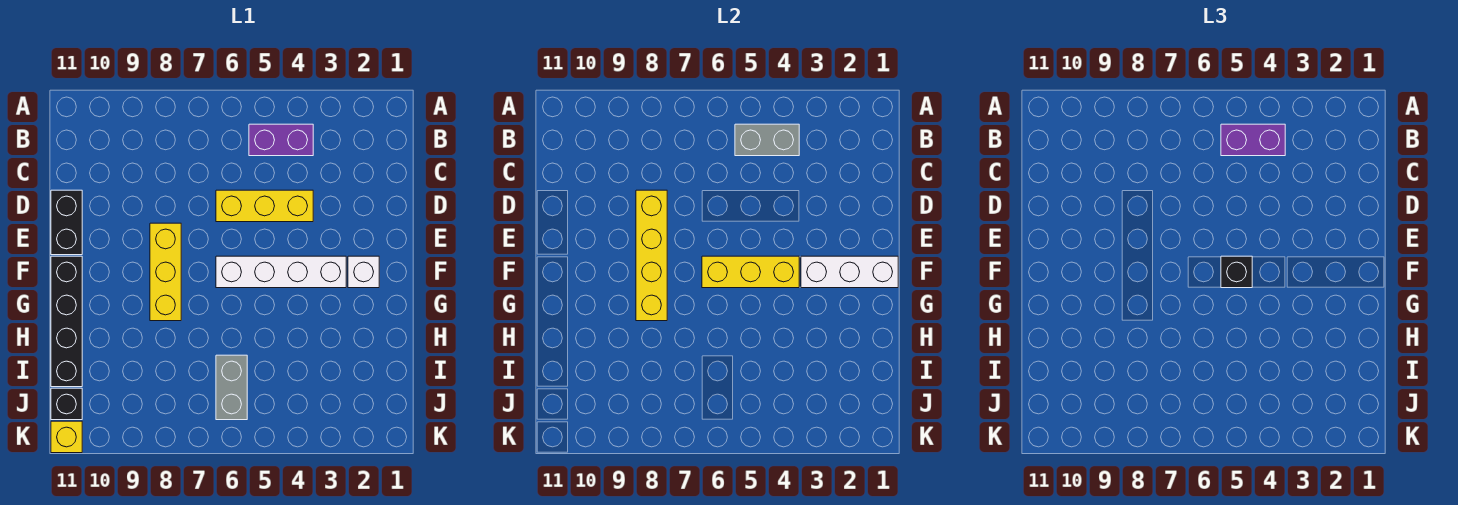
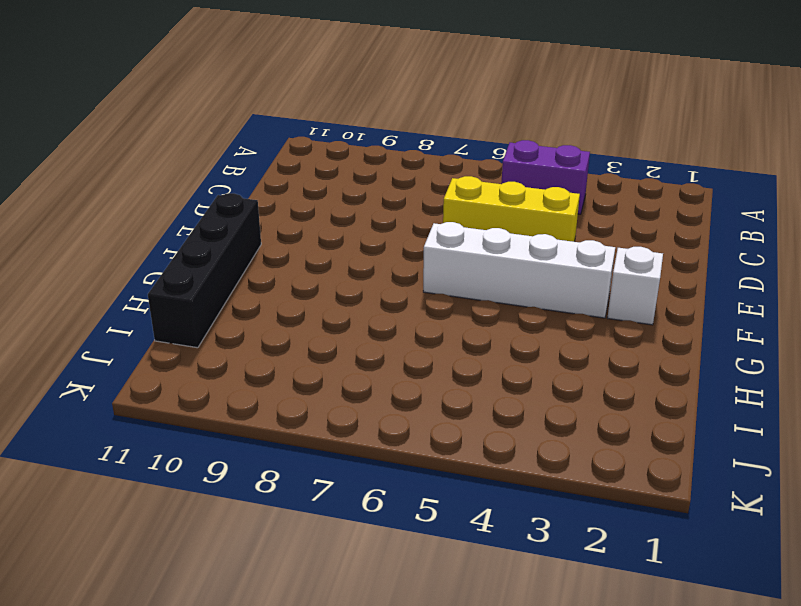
none -> black 1x2 brick [51,190,82,255]
none -> yellow 1x3 brick [150,223,181,321]
none -> grey 1x2 brick [216,355,247,420]

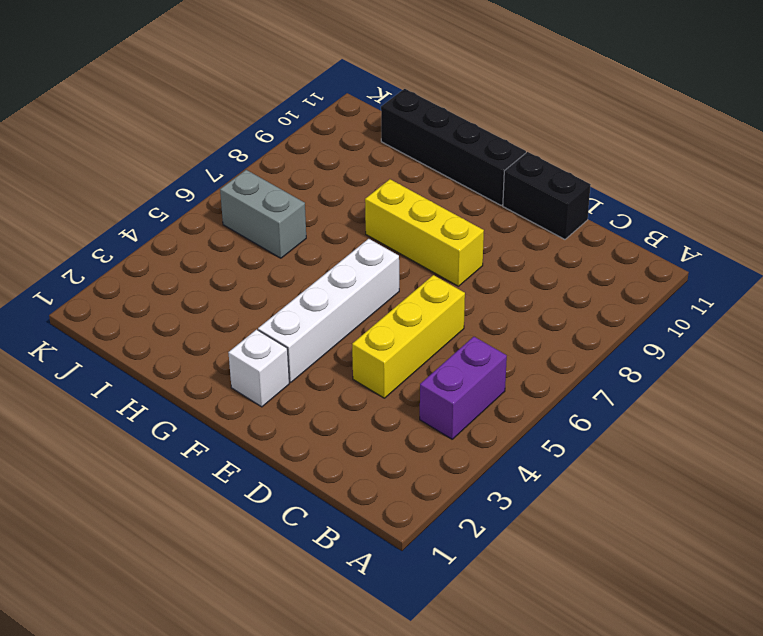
none -> black 1x1 brick [51,388,82,420]
none -> yellow 1x1 brick [51,421,82,453]
none -> grey 1x2 brick [735,124,799,156]

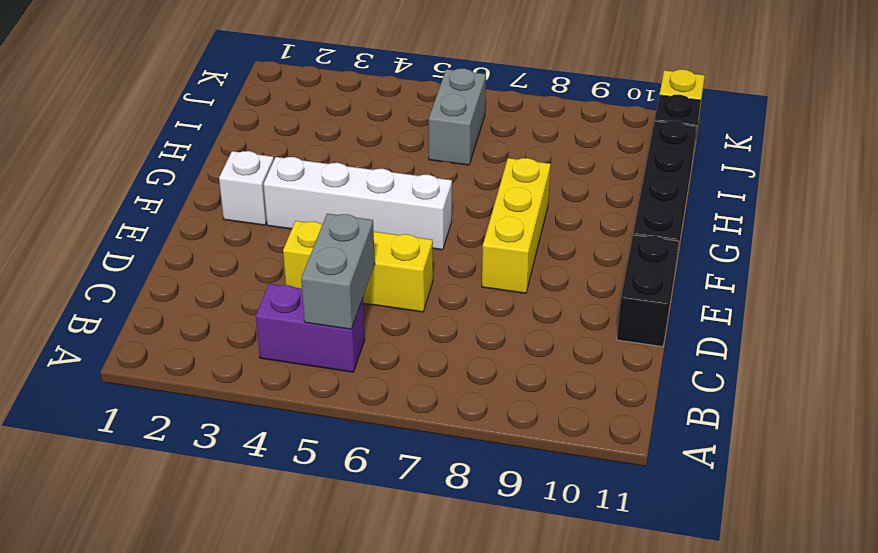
grey 1x2 brick [301,214,375,329] -> grey 1x2 brick turned to [735,124,799,156]
none -> yellow 1x4 brick [636,190,667,321]
none -> white 1x3 brick [801,256,898,288]
none -> yellow 1x3 brick [702,256,799,288]

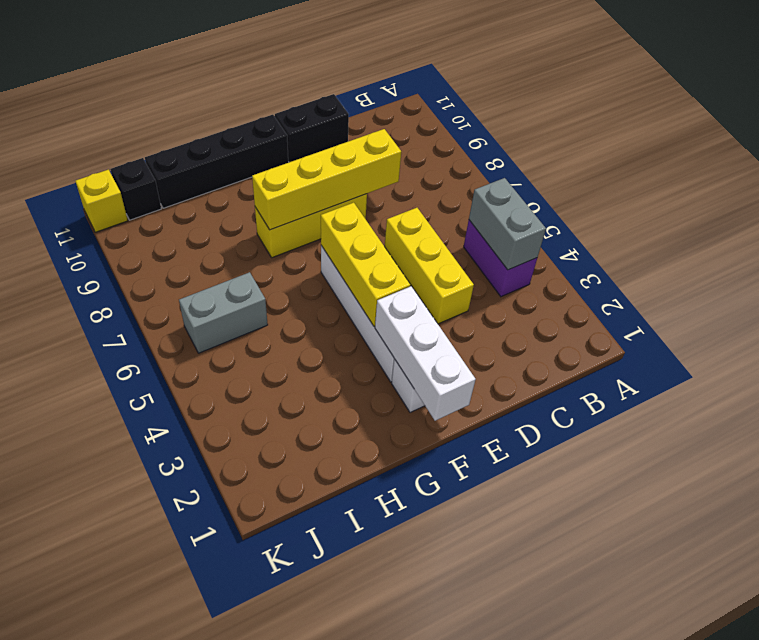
none -> purple 1x2 brick [1221,124,1285,156]
none -> black 1x1 brick [1221,256,1252,288]

